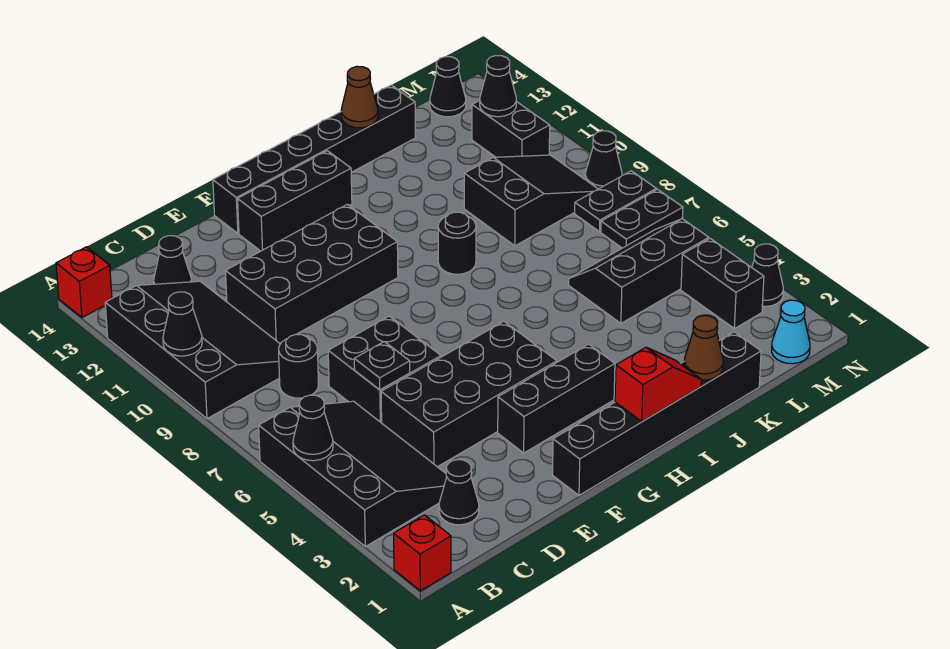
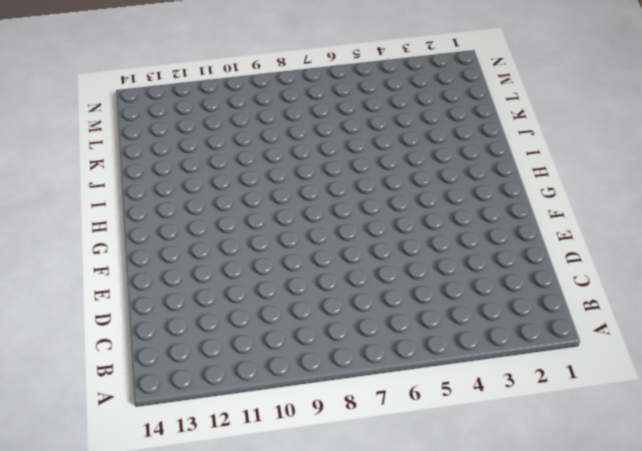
none -> red 1x1 brick [394,515,451,591]
none -> black 3x4 slope [259,401,446,546]
none -> black 3x4 slope [105,281,280,419]
none -> red 1x1 brick [56,247,112,317]

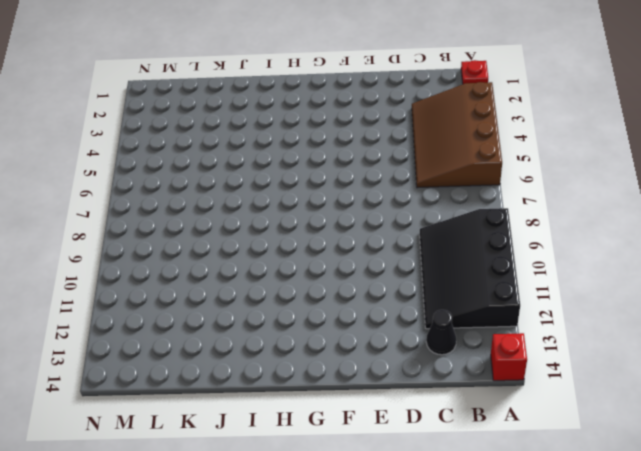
red 1x1 plate [461,60,488,84] -> red 1x1 brick [394,515,451,591]
brown 3x4 slope [412,82,502,188] -> black 3x4 slope [259,401,446,546]
none -> black 1x1 cone [439,460,479,525]
none -> black 1x1 round brick [279,334,318,398]
none -> black 2x4 brick [381,322,557,467]
none -> black 2x2 brick [328,316,441,423]

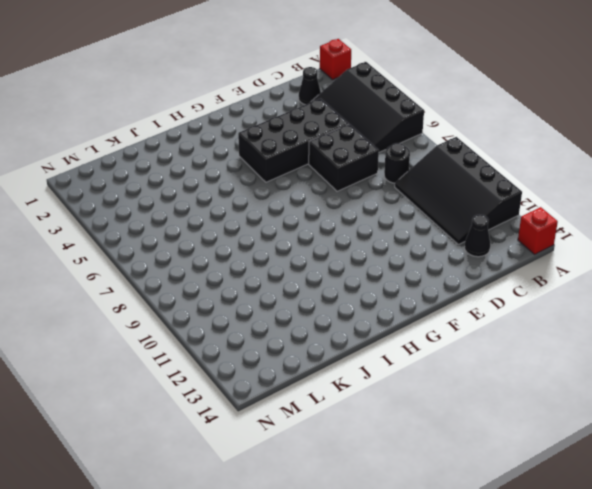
none -> black 2x4 brick [226,204,398,343]
none -> black 1x6 brick [553,332,761,495]
none -> black 1x3 brick [498,344,615,453]
none -> black 1x3 brick [238,151,352,251]

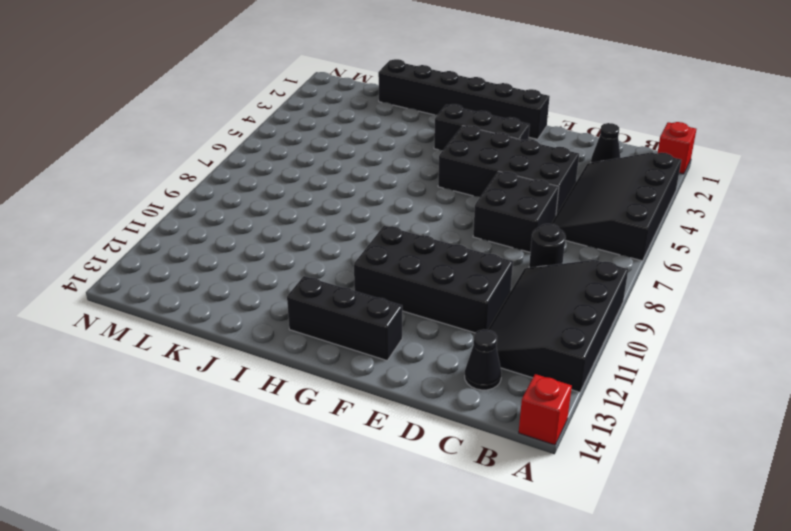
none -> black 1x6 brick [213,85,416,233]
none -> black 1x1 round brick [438,212,476,274]
none -> black 2x3 slope [569,219,709,323]
none -> black 2x3 slope [464,155,598,246]

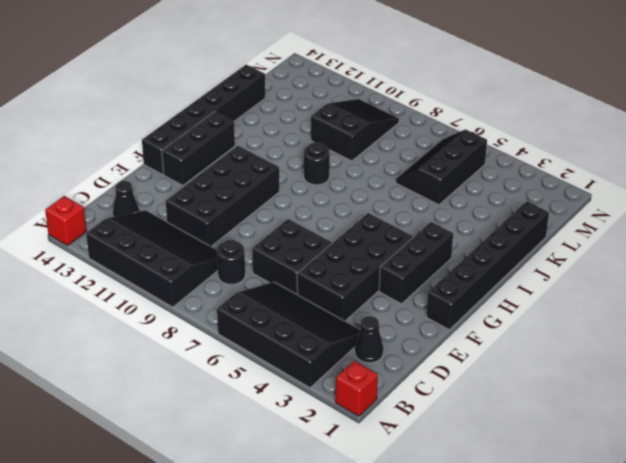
none -> cyan 1x1 cone [772,300,810,364]
none -> black 1x2 brick [681,238,764,329]
none -> black 1x2 plate [601,189,683,248]
none -> black 1x2 plate [575,171,656,232]

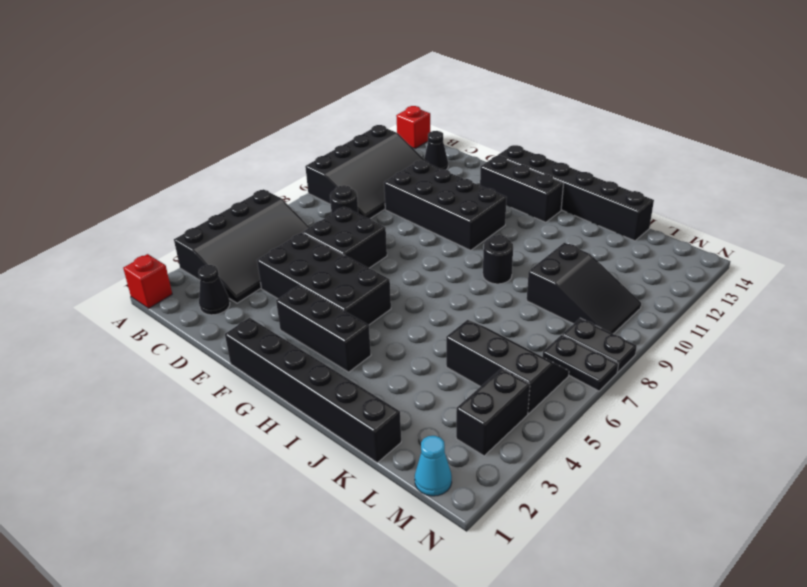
none -> black 1x2 brick [472,101,550,157]
none -> black 1x1 cone [430,57,466,117]
none -> black 1x1 cone [752,244,783,306]
none -> black 1x1 cone [585,131,622,189]

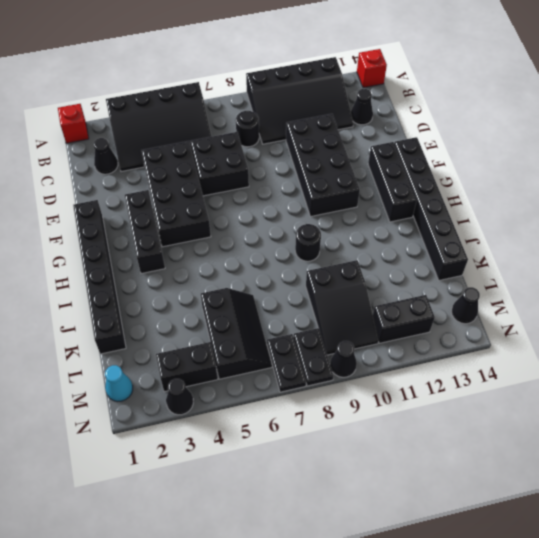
none -> black 1x1 cone [293,395,333,461]
none -> black 1x1 cone [163,292,202,356]
none -> black 1x1 plate [354,342,410,390]
none -> red 1x2 slope [615,348,701,421]

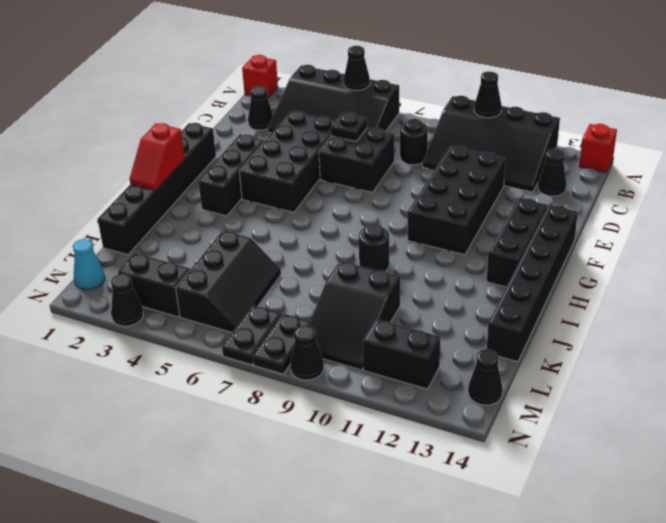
none -> brown 1x1 cone [684,316,723,380]
none -> brown 1x1 cone [341,66,378,128]
none -> black 1x1 cone [480,56,516,117]

